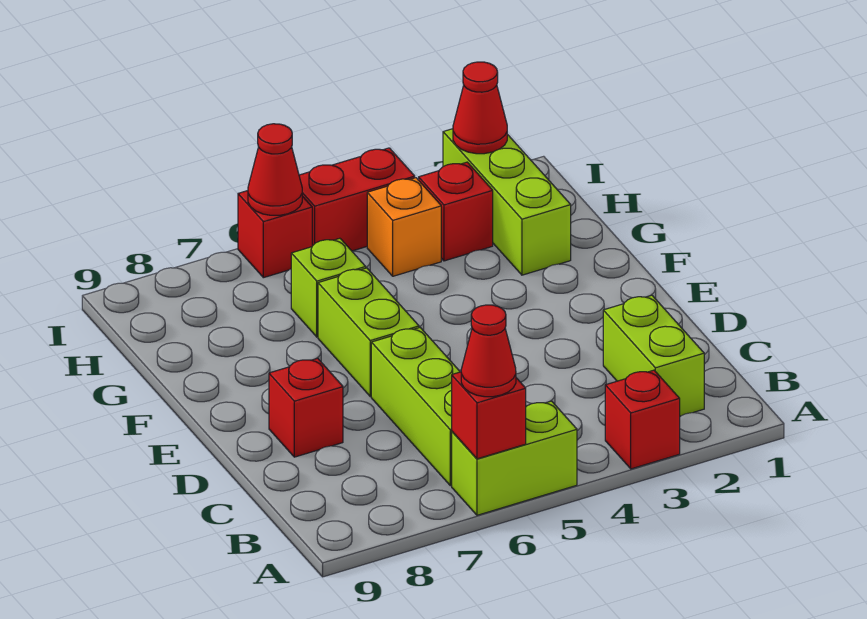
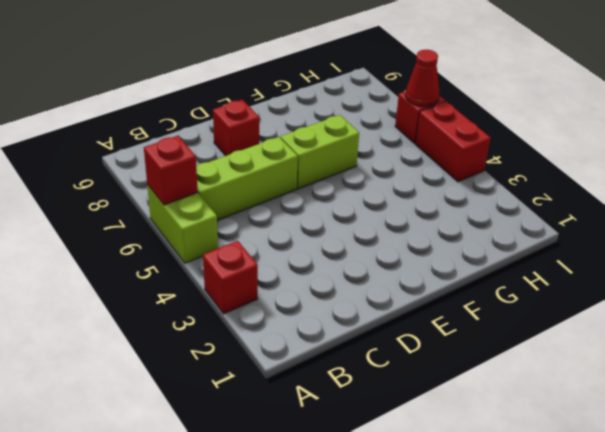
none -> lime 1x2 brick [603,295,704,416]
none -> lime 1x3 brick [443,129,571,275]
none -> lime 1x1 brick [291,238,366,337]

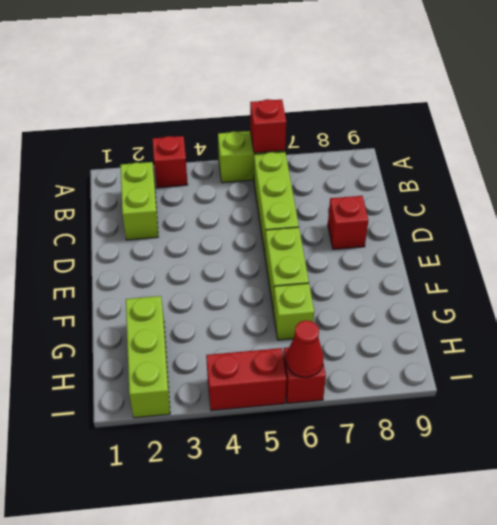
none -> red 1x1 brick [419,162,493,261]
none -> orange 1x1 brick [367,178,441,276]
none -> red 1x1 cone [453,62,507,154]

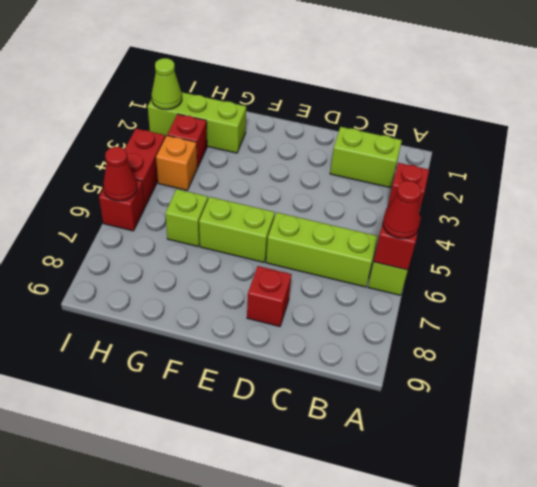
lime 1x1 cone [151,58,182,110] -> red 1x1 cone [453,62,507,154]

